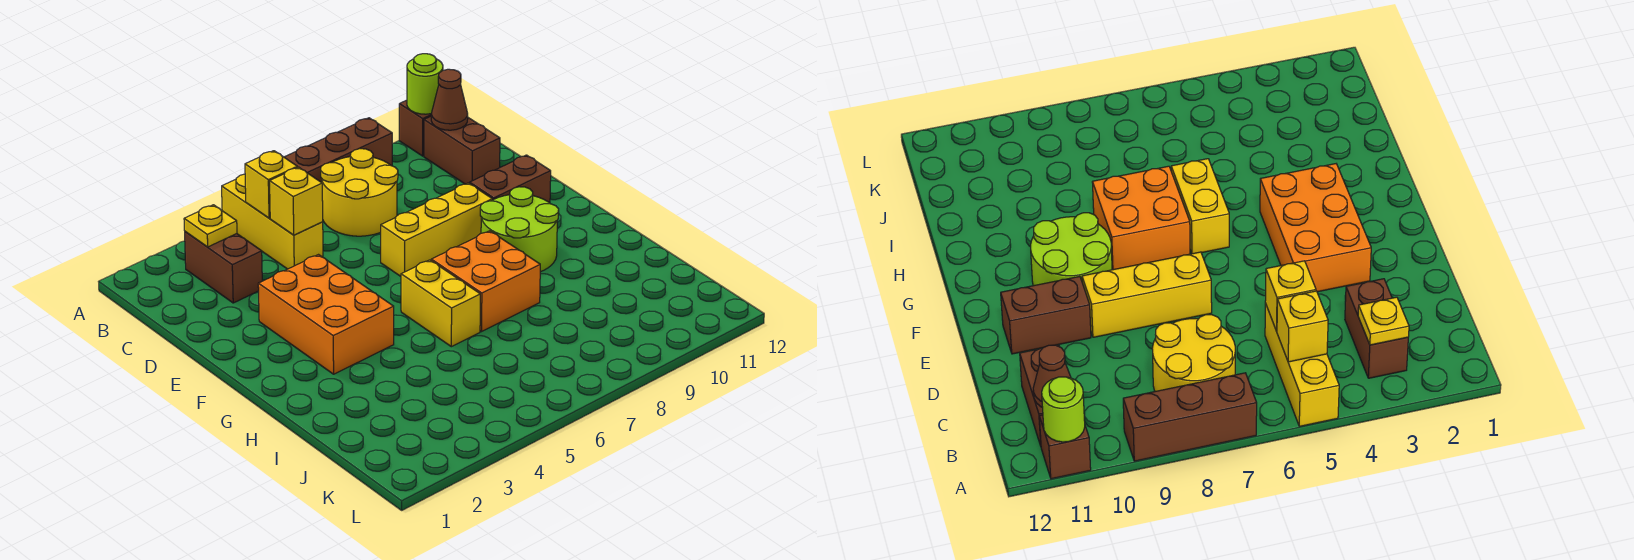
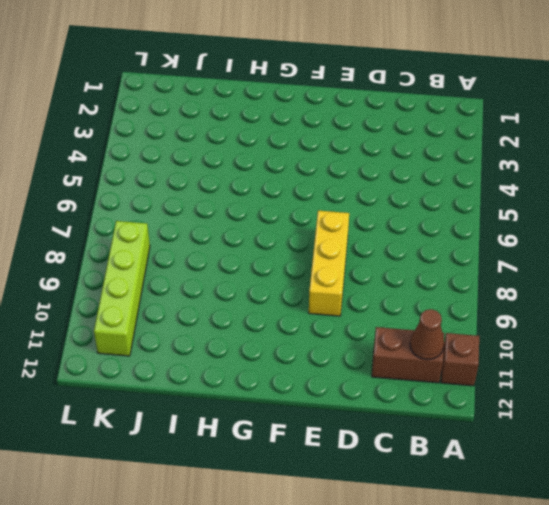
lime 1x4 brick [94,221,150,356] -> none
none -> yellow 1x3 brick [222,174,323,269]
none -> brown 1x3 brick [284,118,392,182]
none -> brown 1x2 brick [185,232,262,303]

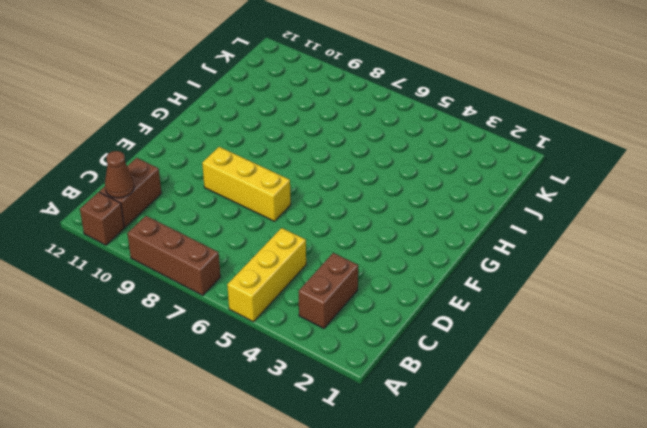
none -> yellow 2x2 round brick [321,149,398,236]
none -> orange 2x3 brick [258,255,394,374]
none -> brown 1x2 brick [470,155,551,203]

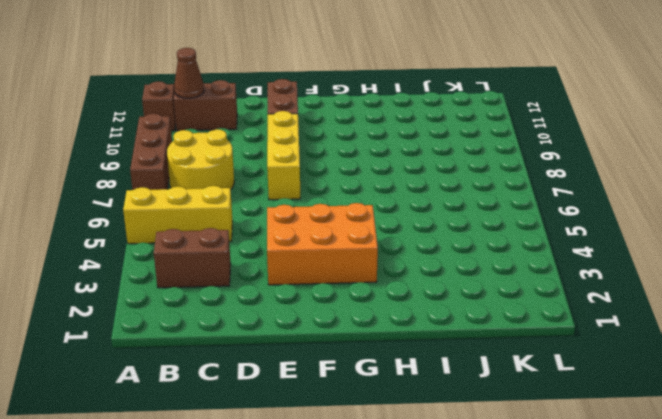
none -> lime 2x2 round brick [480,187,559,272]
none -> yellow 1x2 brick [401,260,480,347]
none -> orange 2x2 brick [431,231,540,331]

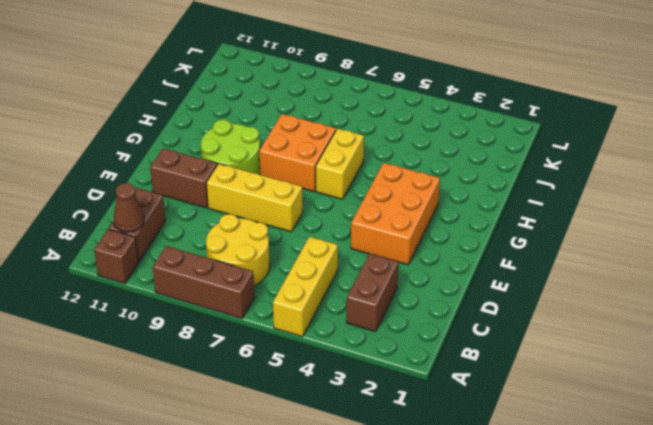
none -> lime 1x1 round brick [407,54,443,114]
none -> yellow 1x1 plate [184,205,237,247]
none -> yellow 1x1 brick [245,151,297,218]

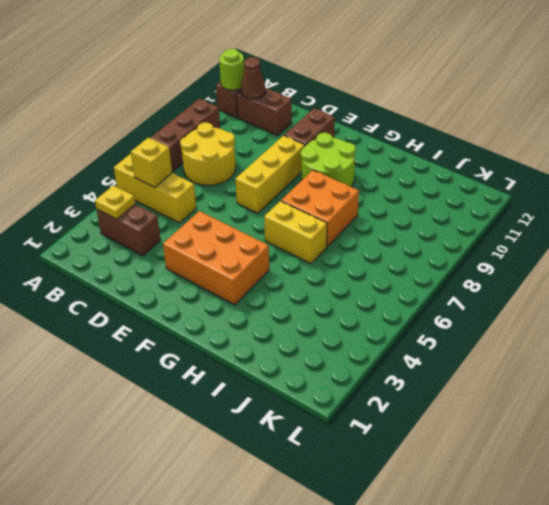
none -> yellow 1x1 brick [270,167,323,235]

